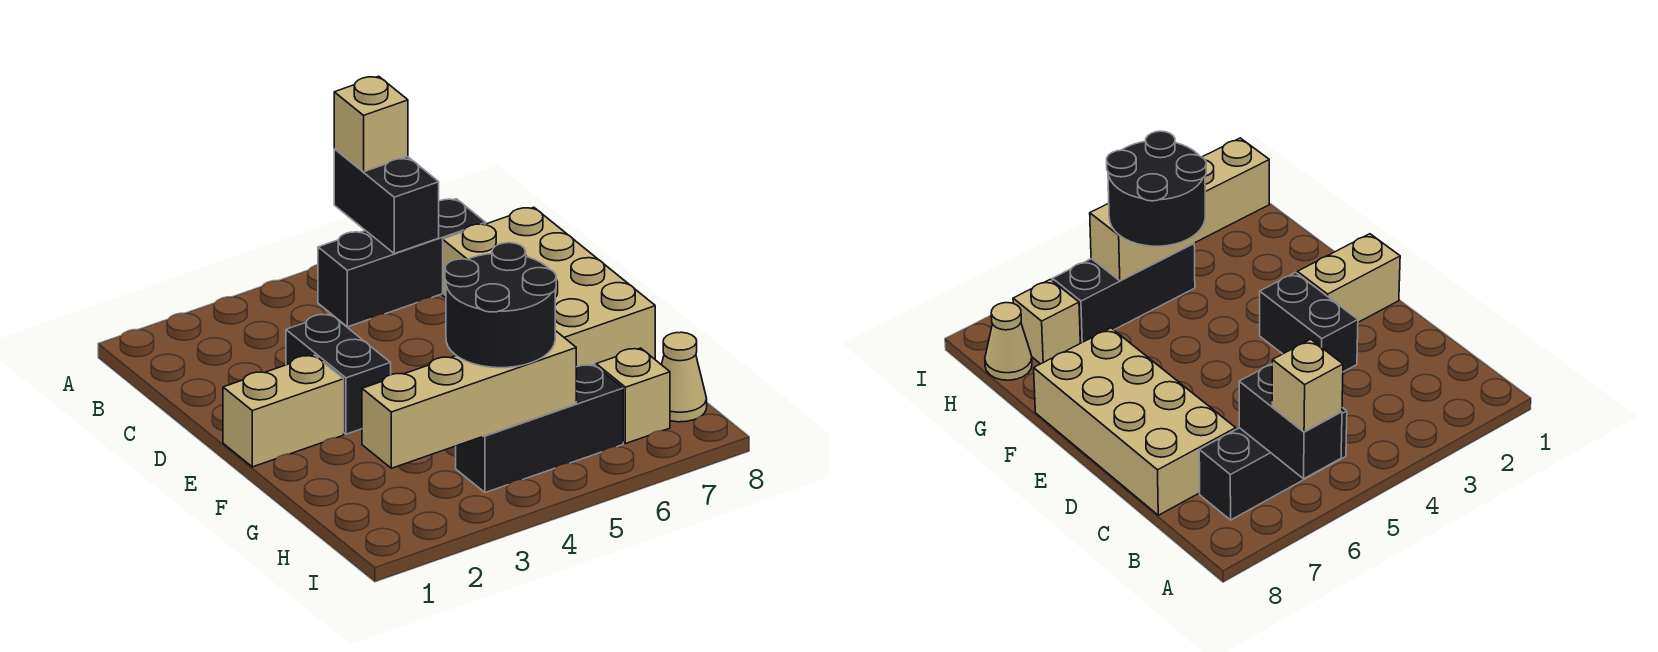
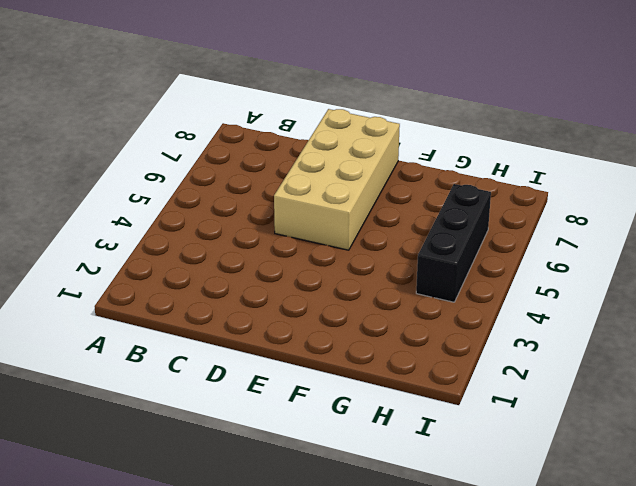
tan 2x4 brick [274,109,400,250] -> tan 2x4 brick turned to [443,207,655,367]
none -> black 1x3 brick [318,199,486,327]
none -> black 1x2 brick [286,314,391,434]

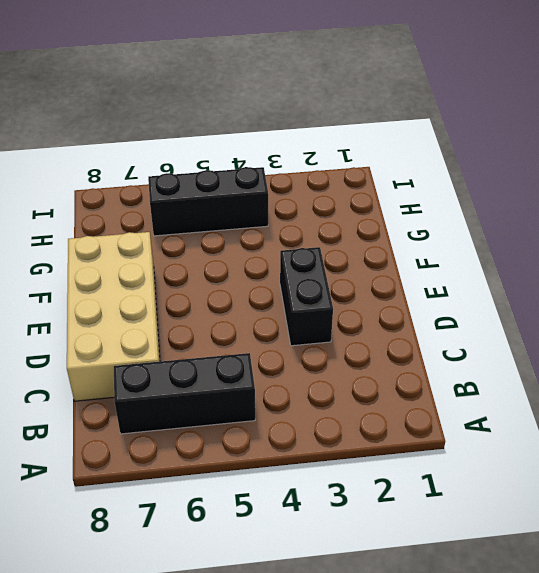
none -> tan 1x2 brick [223,355,344,467]
none -> tan 1x1 brick [596,348,670,444]

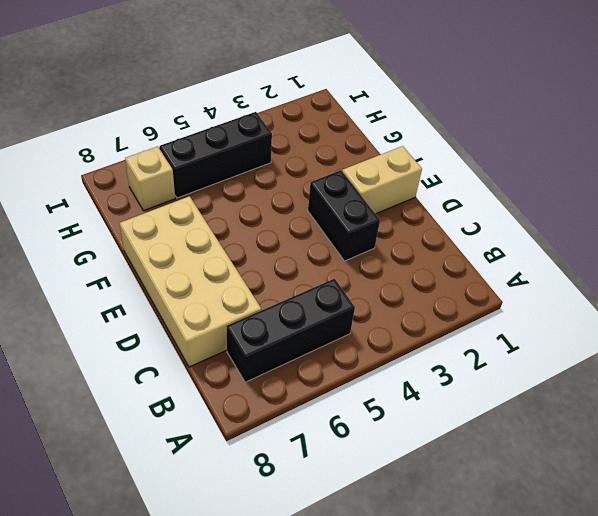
none -> tan 1x1 cone [662,332,707,422]
none -> black 1x2 brick [334,149,439,254]

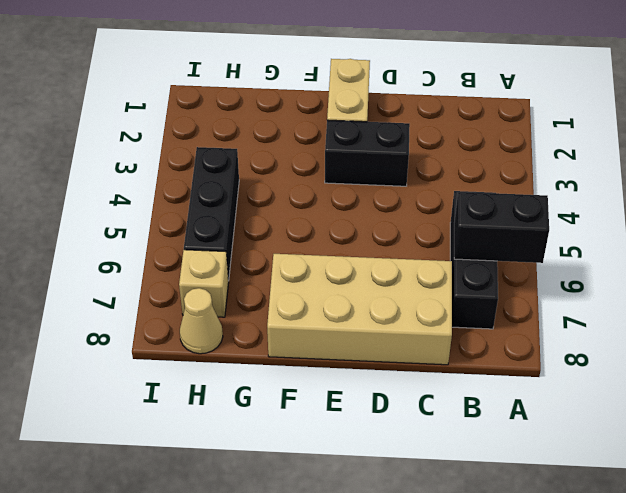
none -> tan 1x4 brick [362,331,576,468]
none -> tan 1x1 brick [334,76,408,172]

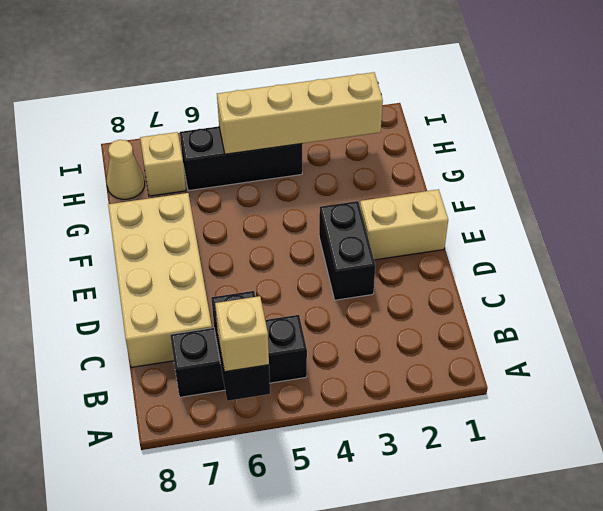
none -> black 2x2 round brick [445,243,556,368]

